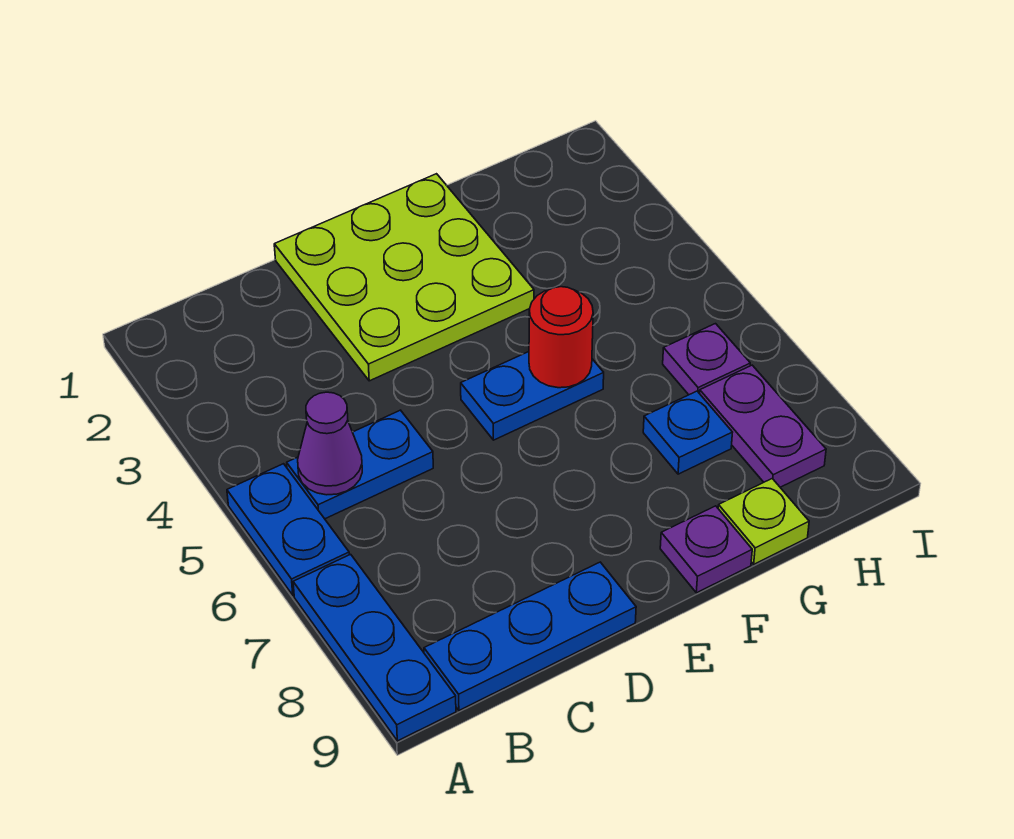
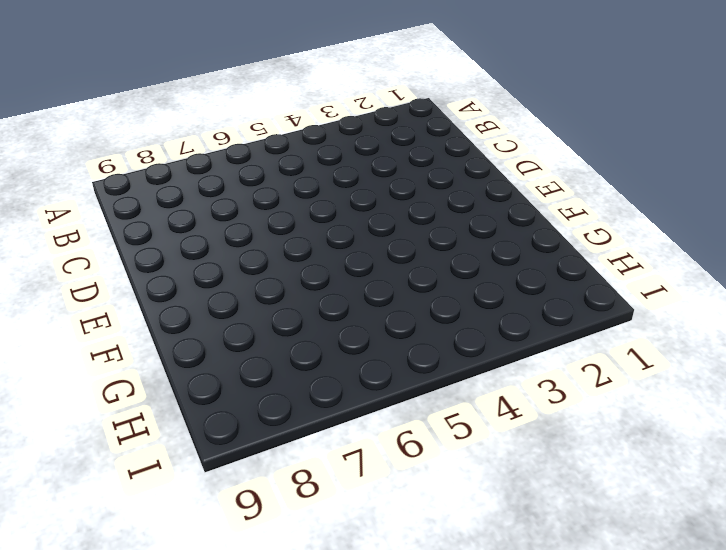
none -> blue 1x2 plate [227,464,349,595]
none -> blue 1x3 plate [293,554,456,741]
none -> blue 1x2 plate [287,410,433,519]

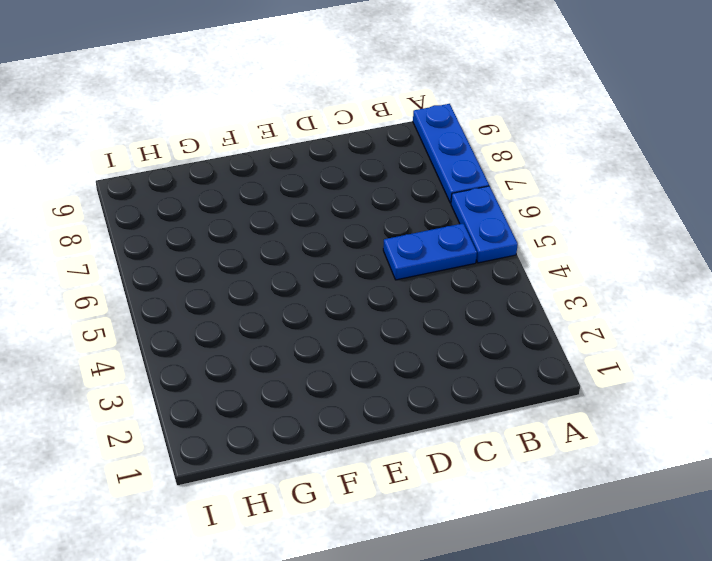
none -> blue 1x3 plate [424,562,636,710]
none -> lime 3x3 plate [274,174,534,381]
none -> blue 1x2 plate [461,352,604,440]

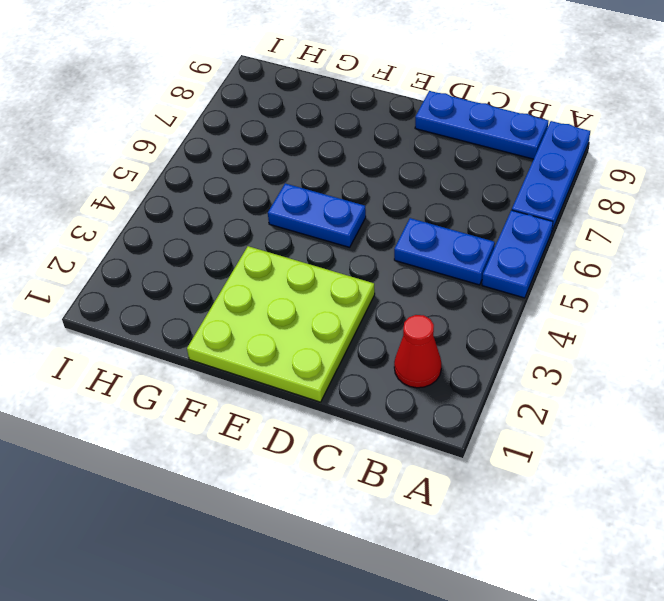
red 1x1 cone [394,315,441,388] -> none
none -> purple 1x1 plate [660,506,752,593]
none -> blue 1x1 plate [643,391,733,474]
none -> lime 1x1 plate [718,479,809,564]

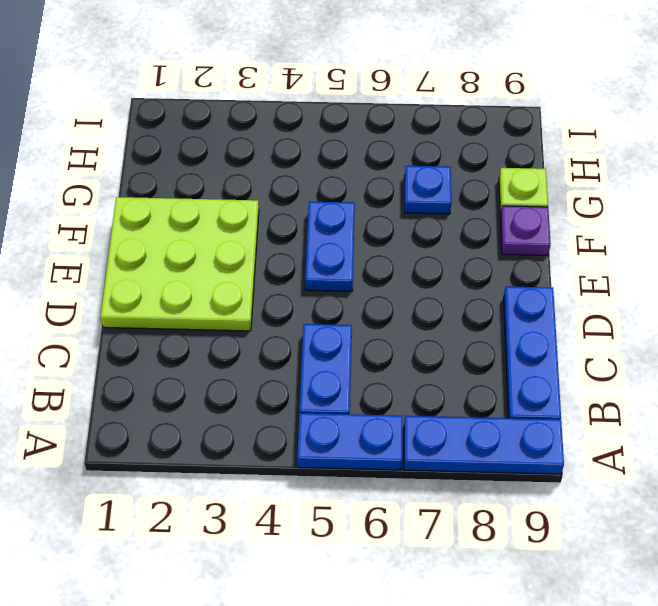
none -> purple 1x1 plate [663,324,750,395]
none -> purple 1x2 plate [700,365,826,487]
none -> purple 1x1 cone [298,392,362,495]

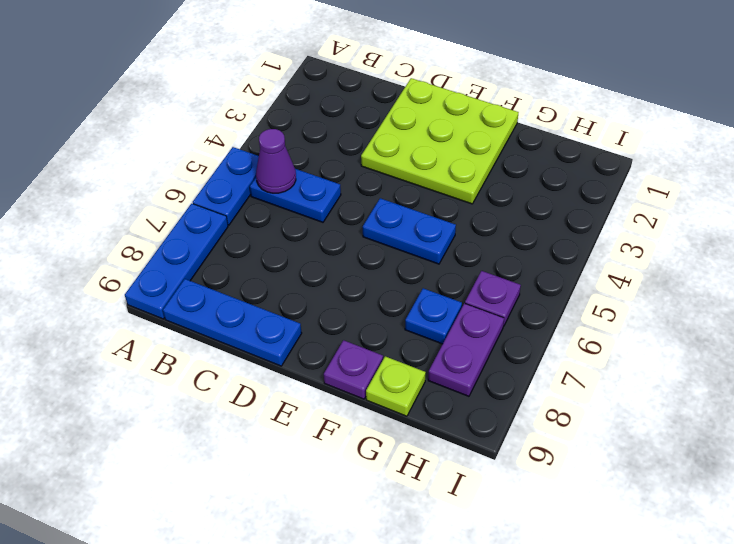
none -> red 1x1 round brick [529,287,593,388]

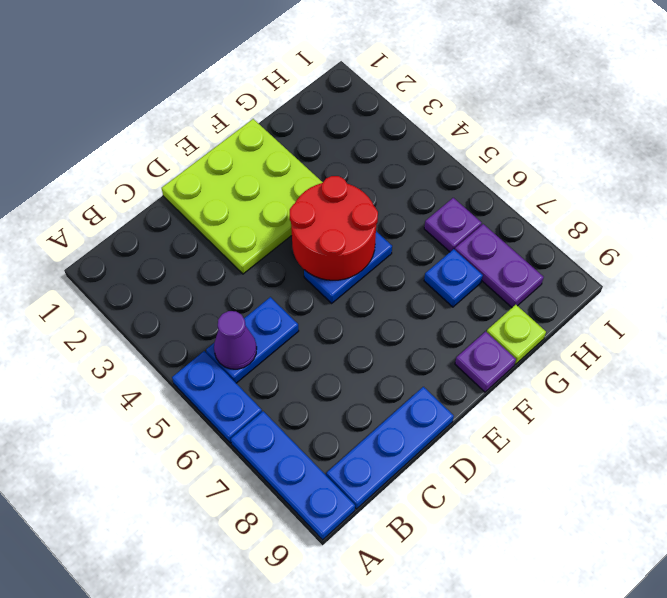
red 2x2 round brick [290,176,378,280] -> red 1x1 round brick [529,287,593,388]

